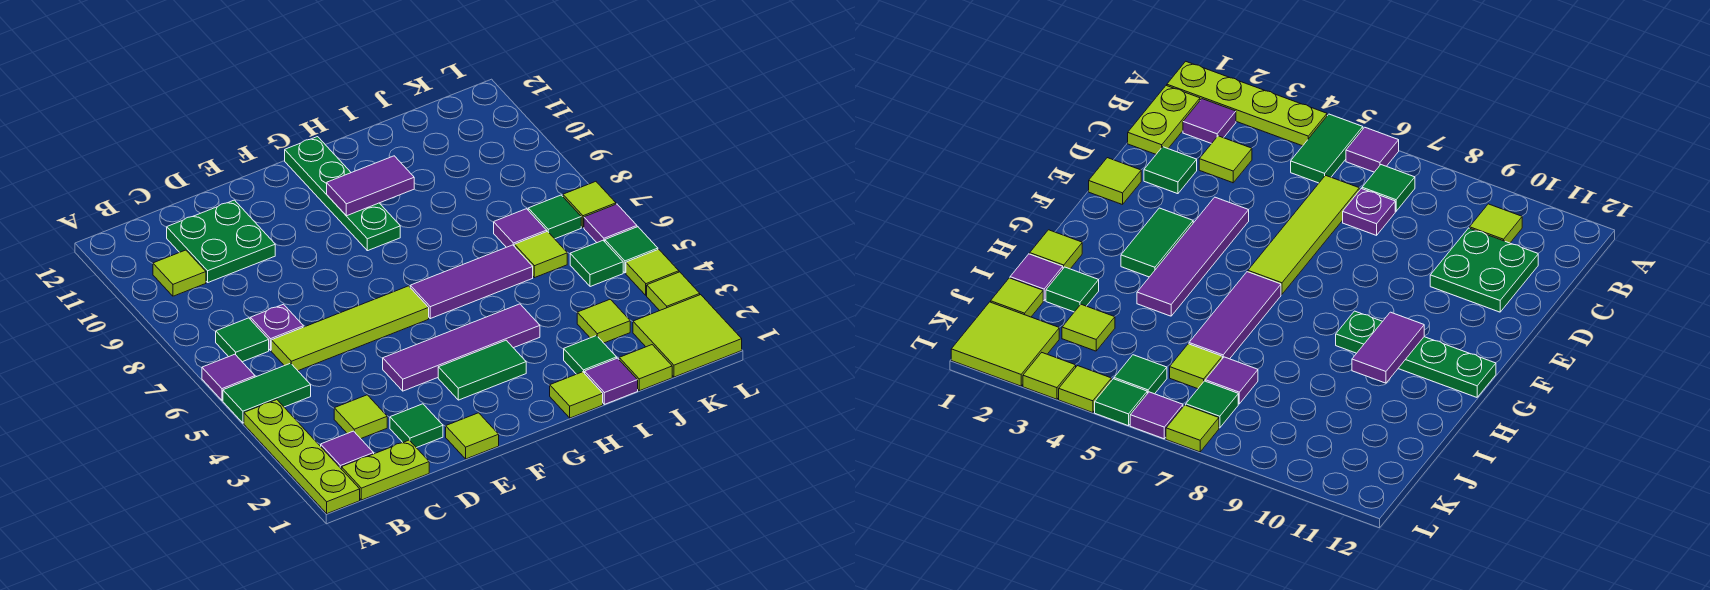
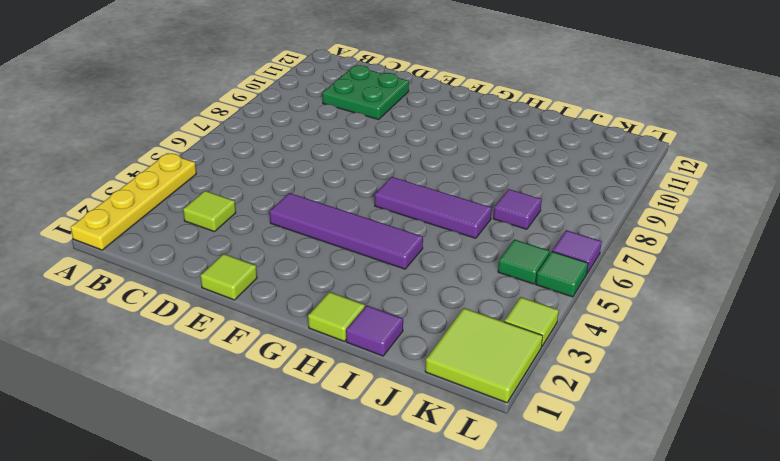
yellow 1x4 plate [71,153,196,250] -> lime 1x4 plate [244,400,360,514]
none -> green 1x2 tile [223,363,311,423]
none -> purple 1x1 tile [202,354,255,400]
none -> lime 1x2 plate [341,440,429,500]
none -> purple 1x1 tile [321,431,374,468]

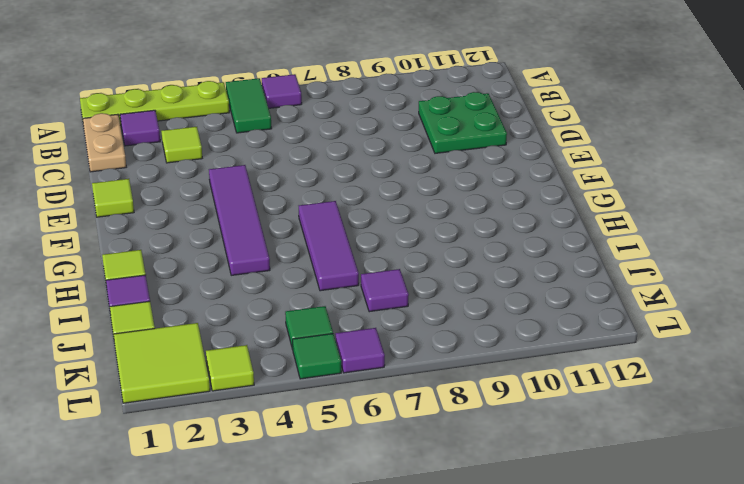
tan 1x2 plate [83,113,126,172] -> lime 1x2 plate [341,440,429,500]
none -> green 1x1 tile [216,318,269,362]
none -> lime 1x1 tile [153,250,206,296]
none -> lime 1x4 tile [271,286,429,371]
none -> purple 1x1 plate [250,304,303,351]

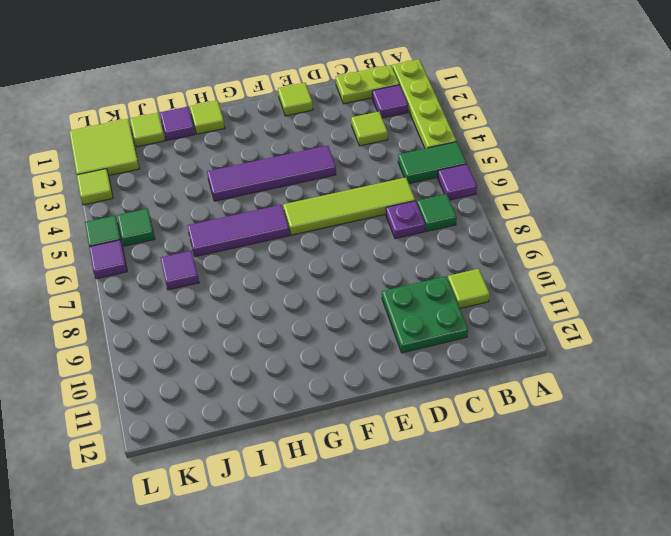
none -> green 1x1 tile [390,404,443,448]
none -> green 1x2 tile [438,340,526,400]
none -> green 1x4 plate [285,137,400,251]
none -> green 1x1 tile [564,336,617,374]

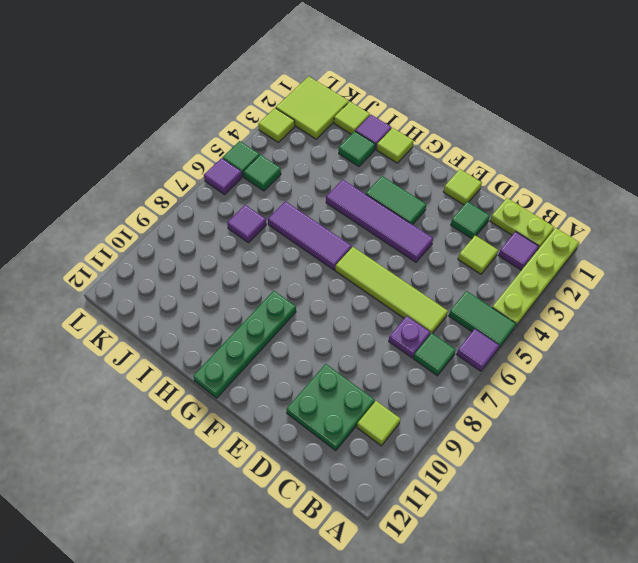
none -> lime 1x1 tile [577,299,630,343]
none -> lime 1x1 tile [514,231,567,278]
none -> green 1x1 tile [528,195,581,239]
none -> lime 1x1 tile [626,249,679,295]

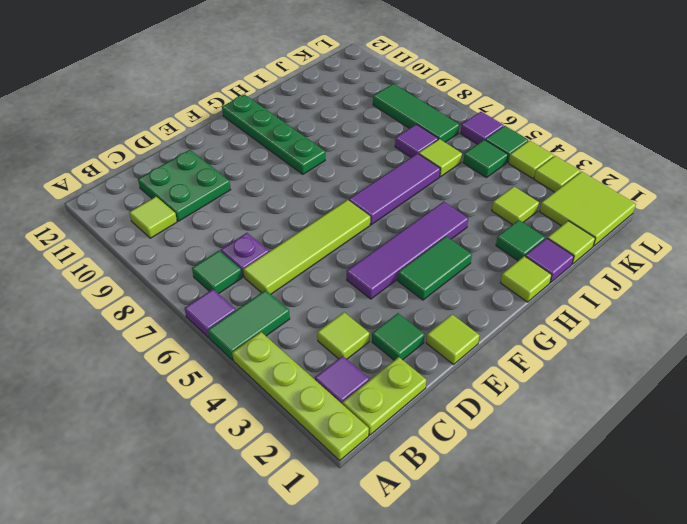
green 1x3 tile [373,84,459,142] -> green 1x1 tile [528,195,581,239]
none -> lime 1x1 tile [563,182,616,228]
none -> purple 1x2 tile [327,156,414,216]

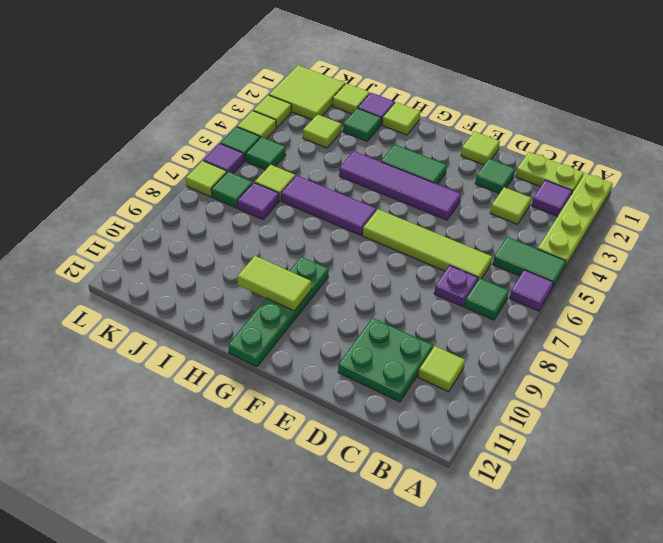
lime 1x2 tile [237,256,311,311] -> purple 1x2 tile [327,156,414,216]

